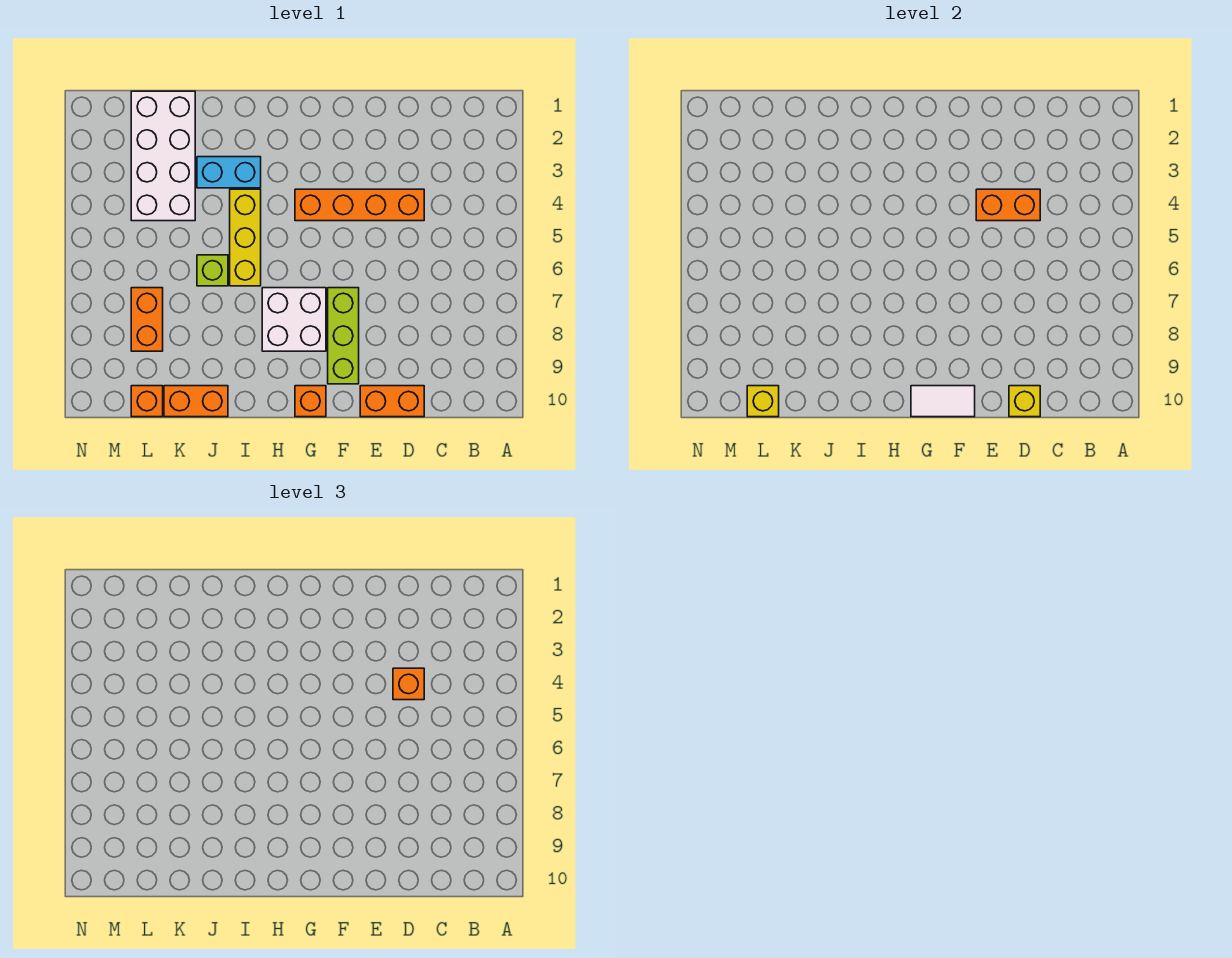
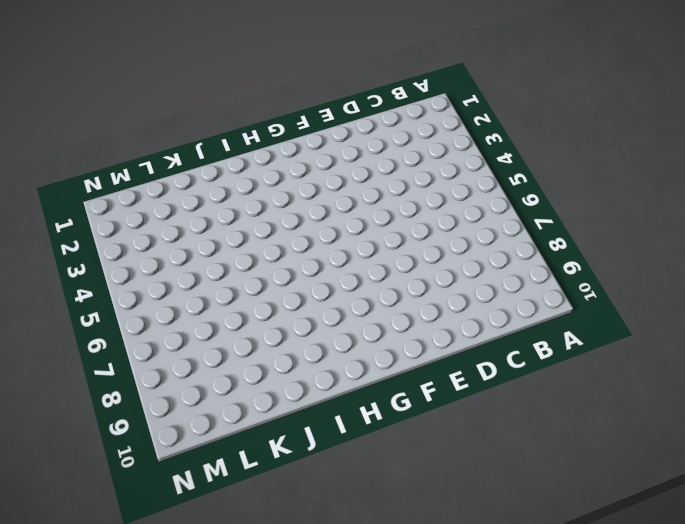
none -> orange 1x4 brick [295,189,424,221]
none -> orange 1x2 brick [360,386,424,417]
none -> lime 1x3 brick [328,288,359,384]

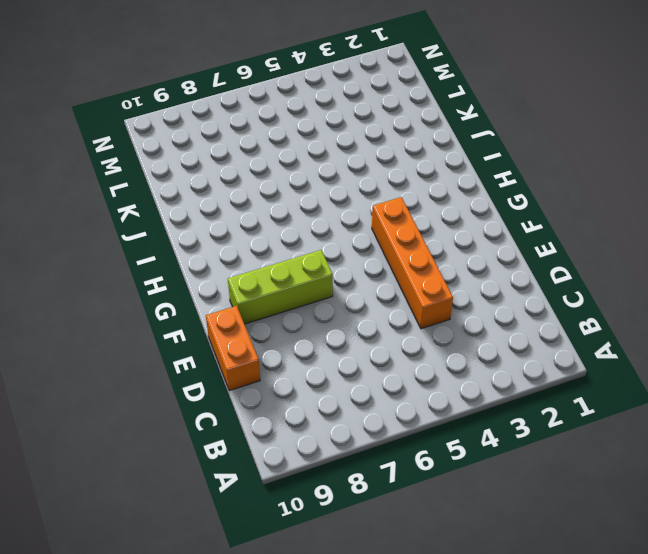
none -> white 2x2 brick [262,288,326,351]
none -> orange 1x1 brick [295,386,326,417]
none -> cyan 1x2 brick [197,157,261,188]

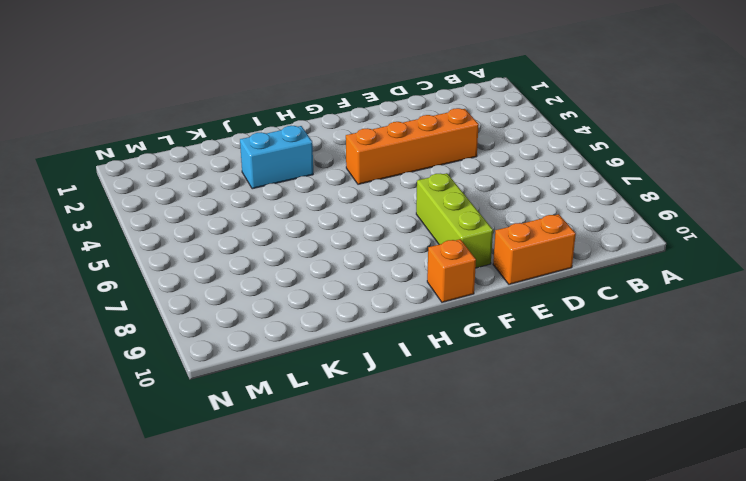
none -> white 2x2 brick [262,288,326,351]
none -> yellow 1x3 brick [230,189,261,286]
none -> lime 1x1 brick [197,255,228,286]

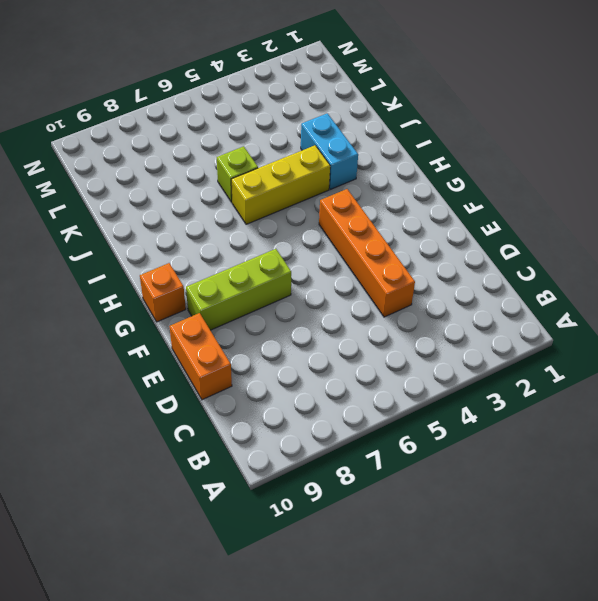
none -> white 2x2 brick [262,288,326,351]
none -> orange 1x2 brick [164,386,228,417]
none -> white 2x4 brick [131,91,195,221]

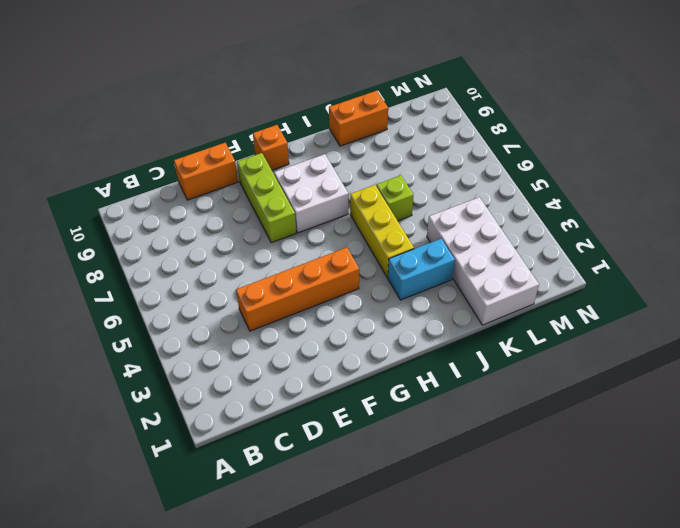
none -> orange 1x2 brick [131,288,163,351]
none -> orange 1x1 brick [131,386,163,417]
none -> orange 1x2 brick [976,189,1040,221]

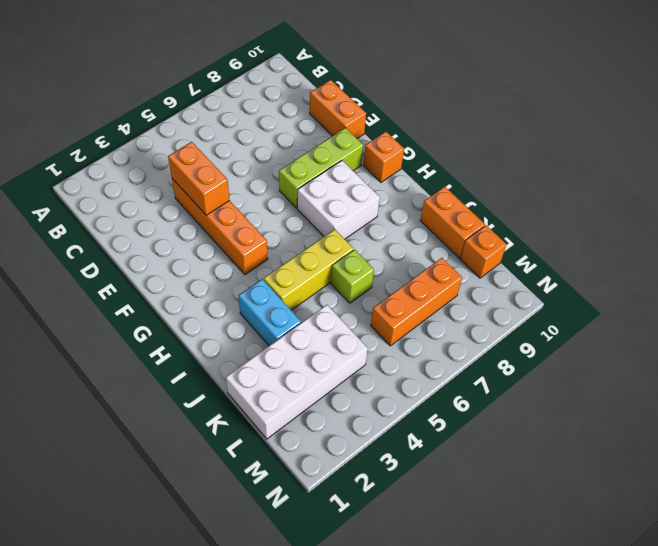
orange 1x3 brick [371,258,462,346] -> orange 1x2 brick [131,288,163,351]
none -> yellow 1x1 brick [1009,386,1040,417]
none -> white 1x2 tile [911,386,975,417]
none -> yellow 1x1 brick [747,386,779,417]

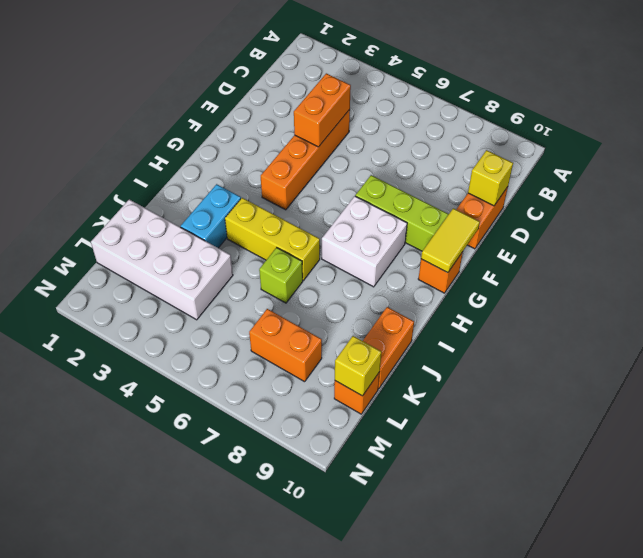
yellow 1x2 tile [421,208,480,273] -> white 1x2 tile [911,386,975,417]
none -> orange 1x1 brick [393,668,424,700]

